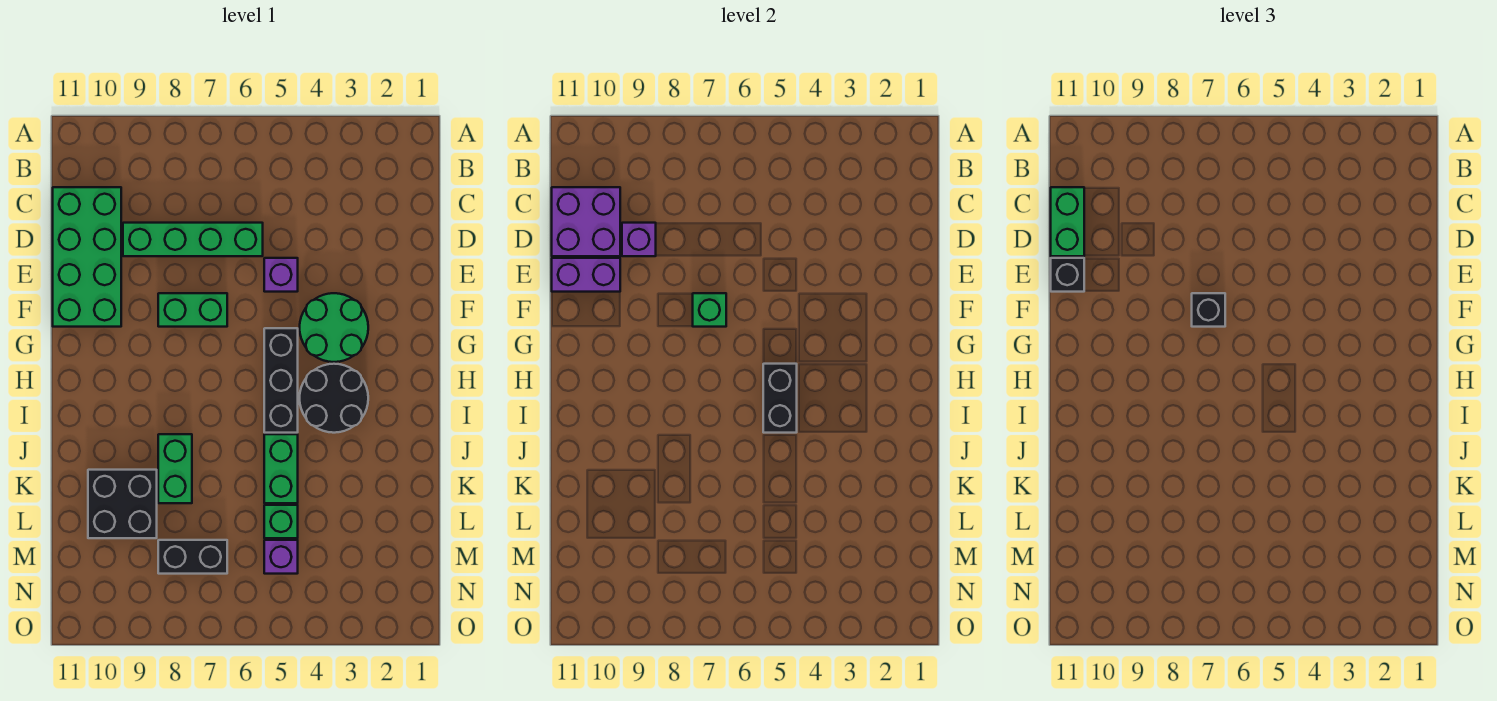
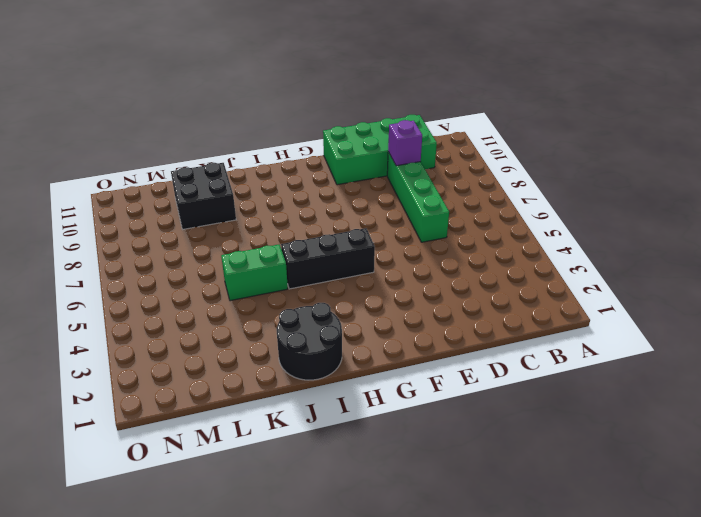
black 2x2 round brick [277,303,342,380] -> black 2x2 round brick moved to [300,364,368,433]
none -> purple 1x1 brick [264,258,298,292]
none -> green 2x2 round brick [300,293,368,362]
none -> green 1x2 brick [158,293,227,327]

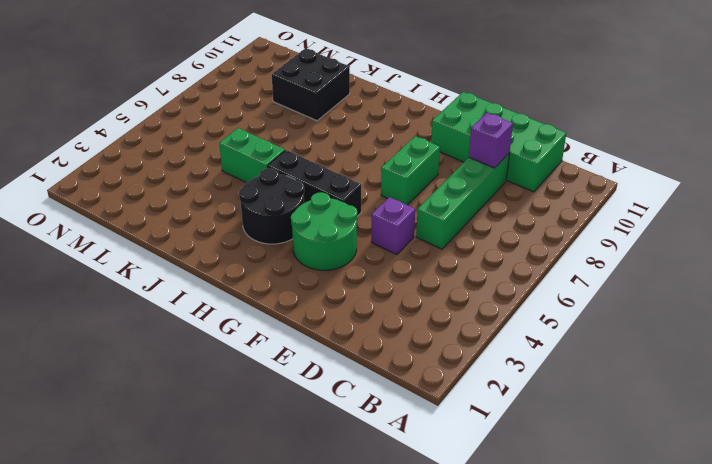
none -> green 1x2 brick [158,434,192,503]
none -> green 1x1 brick [264,505,298,538]
none -> purple 1x1 brick [264,540,298,574]

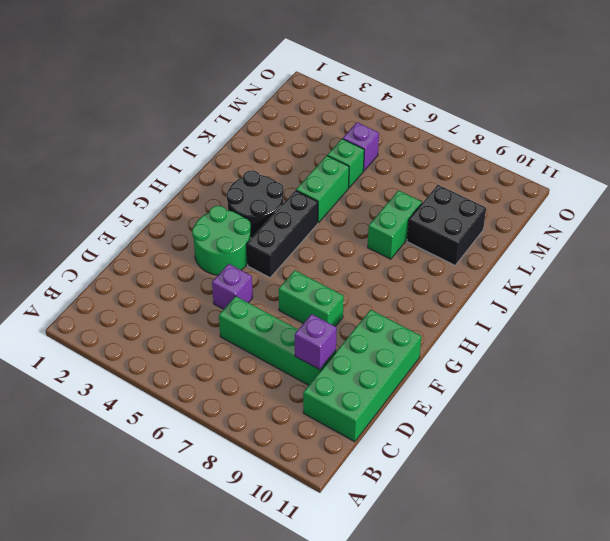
none -> black 1x2 brick [158,540,227,574]
none -> purple 2x2 brick [552,187,620,256]
none -> purple 1x2 brick [552,258,620,292]

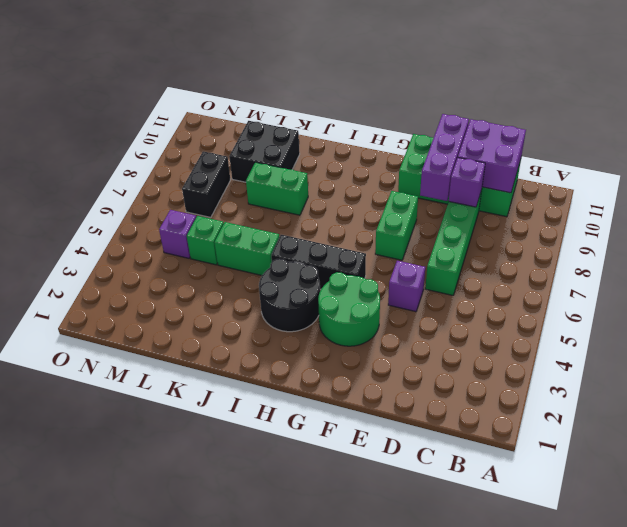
purple 1x3 brick [420,114,469,201] -> purple 1x2 brick [552,258,620,292]
none -> green 1x1 brick [693,293,726,327]
none -> black 1x2 brick [763,364,797,433]
none -> green 1x2 brick [1051,187,1084,256]

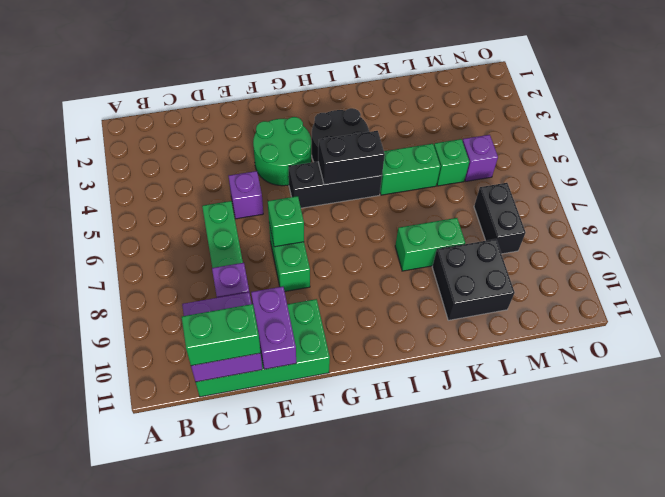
none -> black 1x1 brick [1051,258,1084,292]
none -> black 1x1 brick [1192,293,1225,327]

